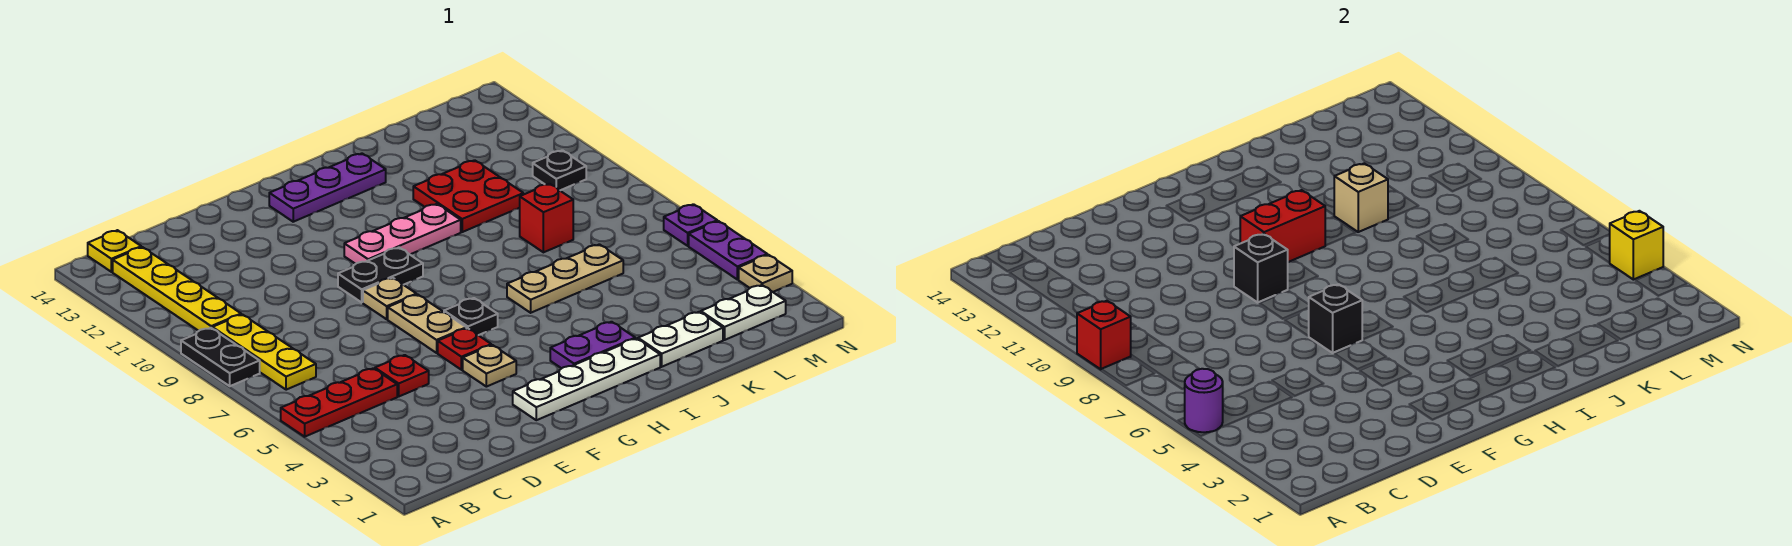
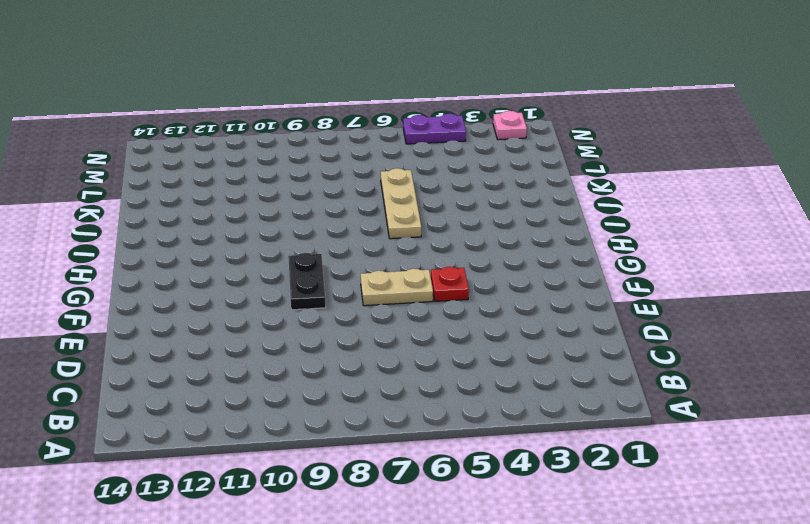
pink 1x1 plate [493,111,527,140] -> none
none -> red 1x3 plate [281,368,397,437]
none -> black 1x2 plate [181,328,260,386]
none -> yellow 1x3 plate [212,314,316,390]
none -> yellow 1x4 plate [113,247,241,331]

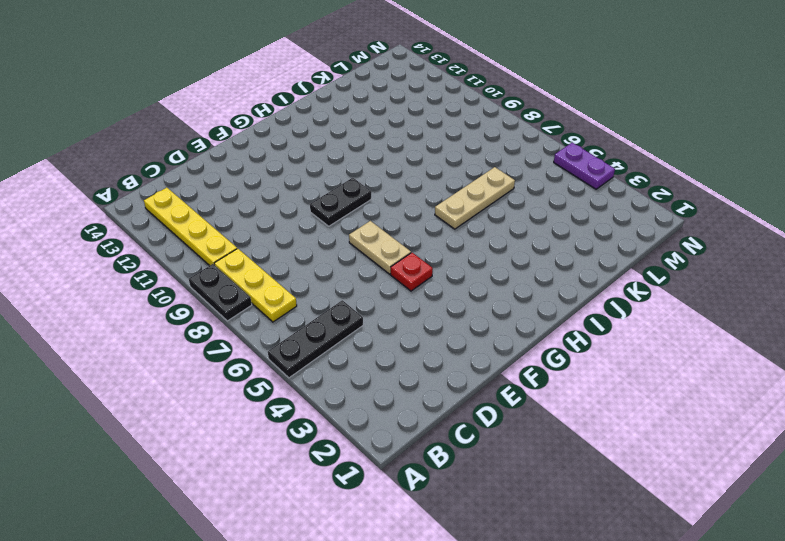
black 1x3 plate [268,300,363,378] -> red 1x3 plate [281,368,397,437]
none -> yellow 1x1 plate [88,230,141,272]
none -> red 1x1 plate [375,355,429,396]
none -> white 1x4 plate [513,339,660,420]
none -> tan 1x1 plate [463,345,516,387]

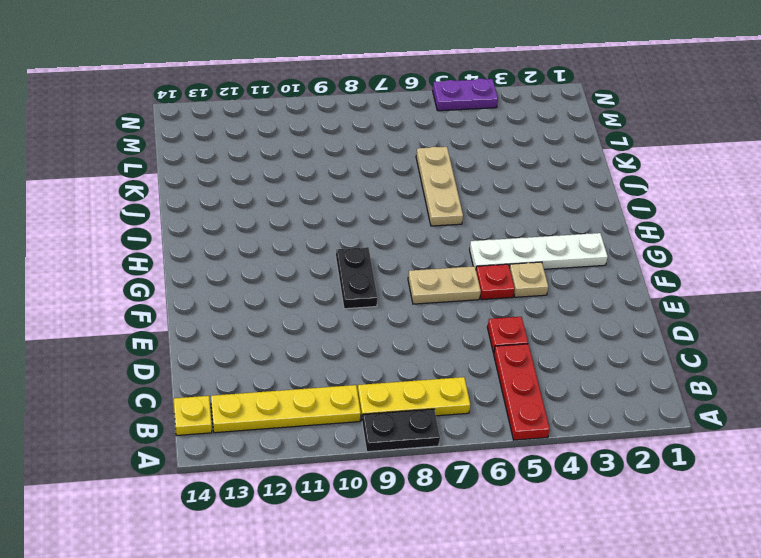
white 1x4 plate [469,233,608,269] -> white 1x4 plate turned to [513,339,660,420]
none -> tan 1x1 plate [363,278,416,319]
none -> black 1x1 plate [444,298,498,335]
none -> pink 1x3 plate [344,204,461,264]
none -> purple 1x3 plate [269,154,386,222]

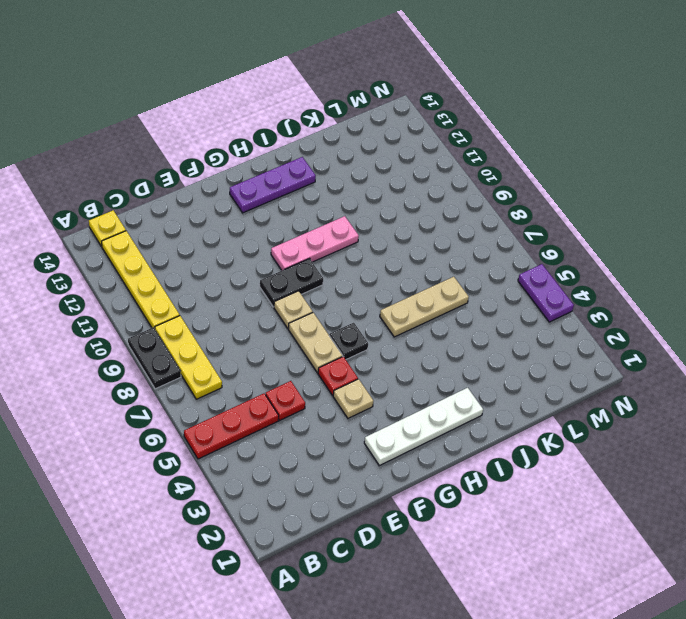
none -> purple 1x2 plate [550,322,635,368]
none -> white 1x2 plate [638,312,723,367]
none -> red 2x2 plate [413,160,523,232]
none -> red 1x1 brick [520,184,573,252]

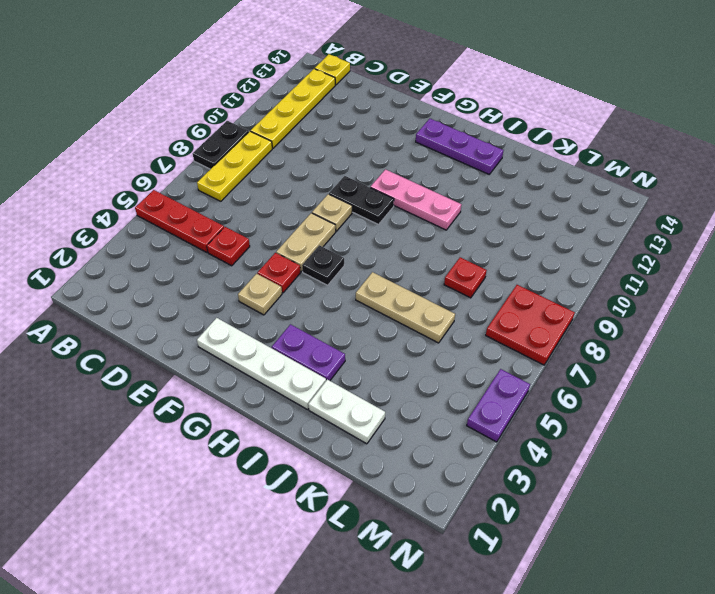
red 1x1 plate [444,257,487,298] -> red 1x1 brick [520,184,573,252]
red 2x2 plate [486,285,575,365] -> red 2x2 plate moved to [413,160,523,232]
none -> white 1x2 plate [701,285,786,340]
none -> black 1x1 plate [533,150,586,190]
none -> tan 1x1 plate [739,255,792,292]
none -> purple 1x1 plate [664,204,717,246]

